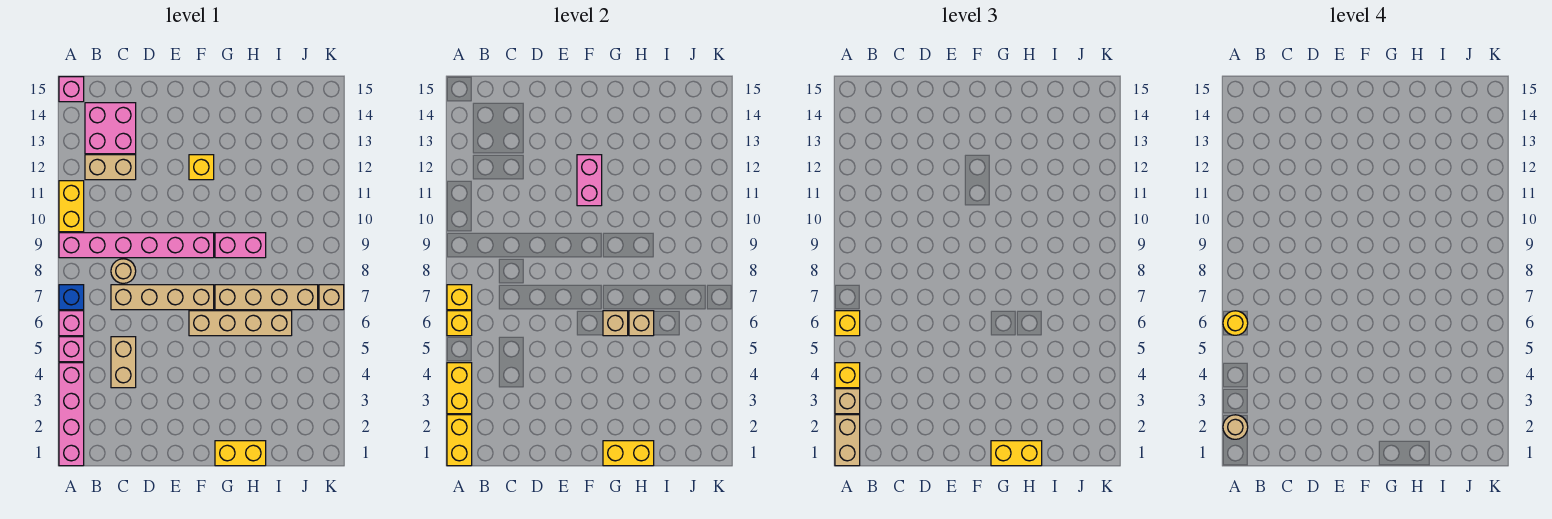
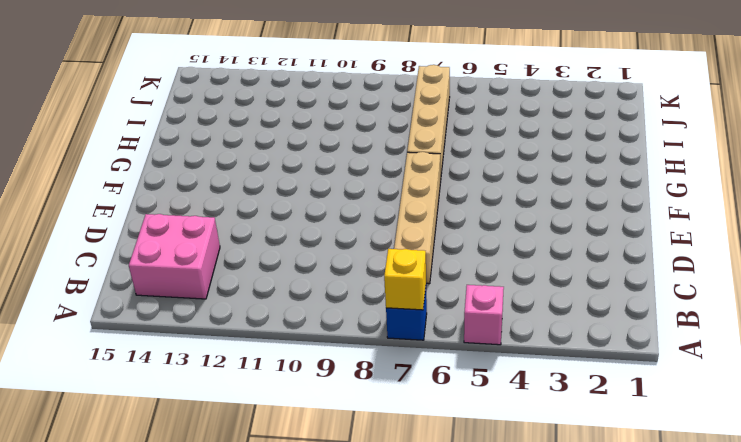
none -> pink 1x4 brick [59,363,84,466]
none -> pink 1x1 brick [59,311,84,336]
none -> pink 1x6 brick [59,233,214,258]
none -> yellow 1x2 brick [59,181,84,232]

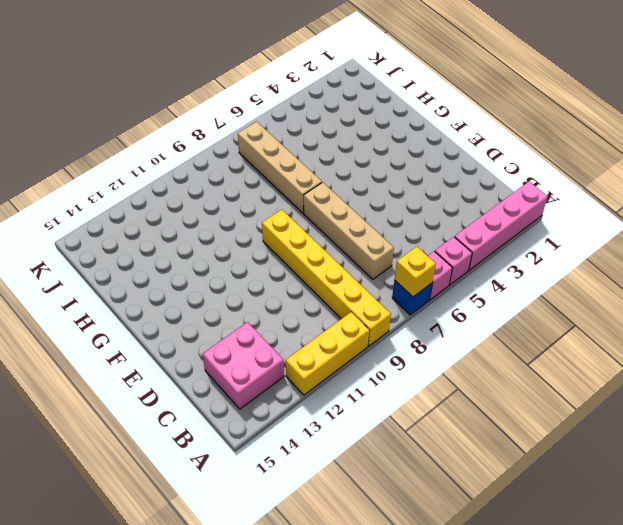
yellow 1x6 brick [262,210,391,346] -> pink 1x6 brick [59,233,214,258]
yellow 1x3 brick [286,312,370,395] -> yellow 1x2 brick [59,181,84,232]
none -> pink 1x1 brick [59,77,84,102]
none -> tan 1x2 brick [85,155,136,180]
none -> tan 1x2 brick [111,337,136,388]
none -> tan 1x1 round brick [111,259,136,283]

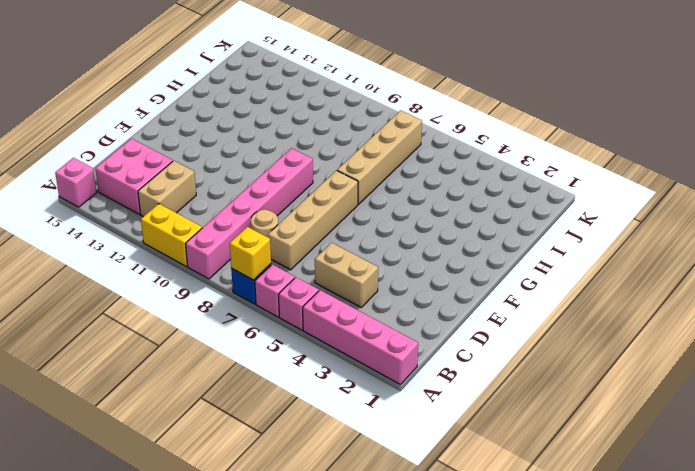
none -> tan 1x4 brick [189,311,292,336]
none -> yellow 1x1 brick [189,155,214,180]
none -> yellow 1x2 brick [215,441,266,466]
none -> pink 1x2 brick [215,233,266,258]

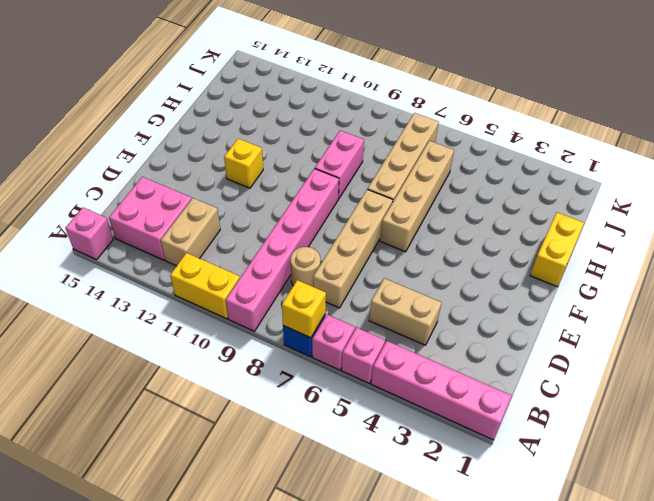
none -> tan 1x1 brick [319,285,344,310]
none -> yellow 1x2 brick [447,415,472,466]
none -> yellow 1x2 brick [447,363,472,414]
none -> yellow 1x1 brick [447,311,472,336]

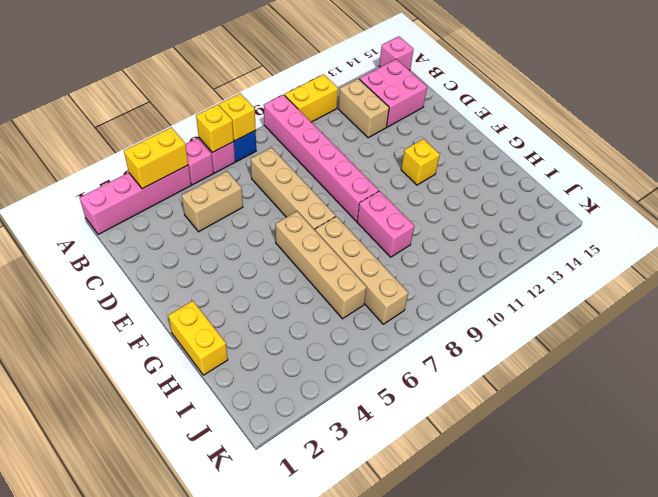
none -> tan 1x1 round brick [111,259,136,283]
none -> tan 1x1 brick [319,285,344,310]
none -> yellow 1x2 brick [447,415,472,466]
none -> pink 1x2 brick [577,155,602,206]

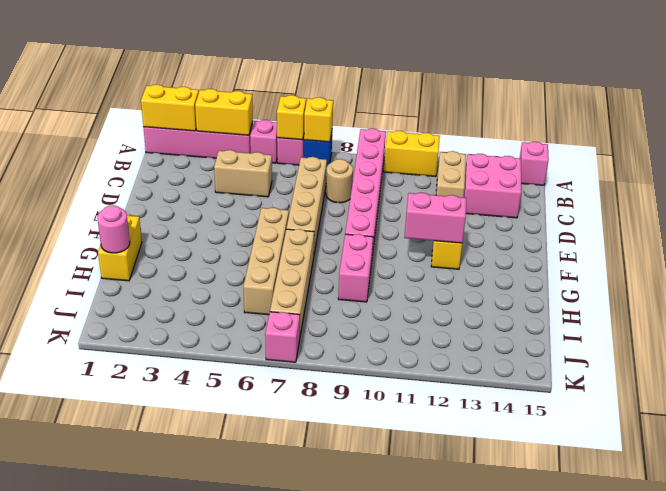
pink 1x1 round brick [97,205,130,253] -> yellow 1x2 brick [603,441,654,466]
pink 1x1 brick [265,312,300,362] -> tan 1x1 brick [319,285,344,310]
none -> tan 1x1 brick [603,311,628,336]
none -> tan 1x1 brick [629,311,654,336]
none -> tan 1x2 brick [835,415,860,466]
none -> tan 1x1 brick [835,389,860,414]

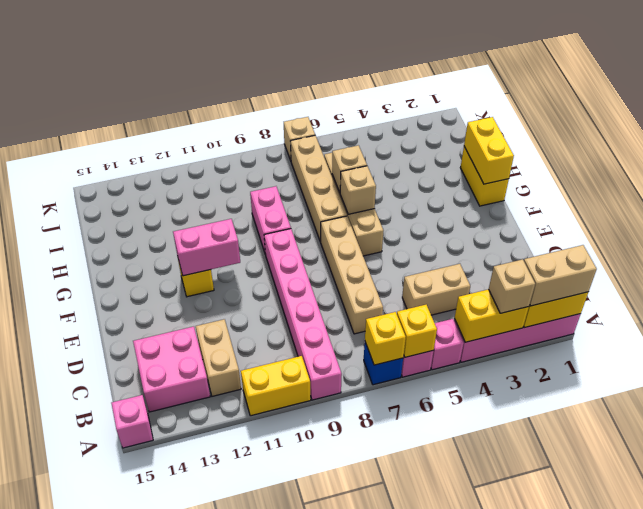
none -> tan 1x1 round brick [111,259,136,283]
none -> yellow 1x1 brick [835,363,860,388]
none -> yellow 1x1 brick [835,311,860,336]
none -> yellow 1x2 brick [991,441,1042,466]

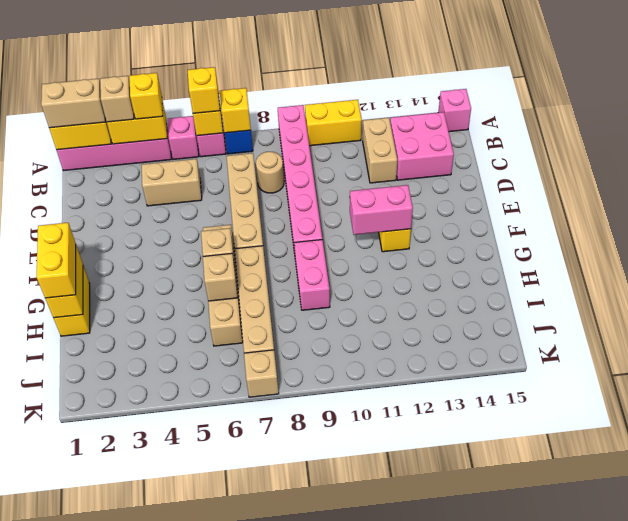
none -> tan 1x1 round brick [1223,415,1248,439]
none -> yellow 1x1 round brick [1223,311,1248,335]

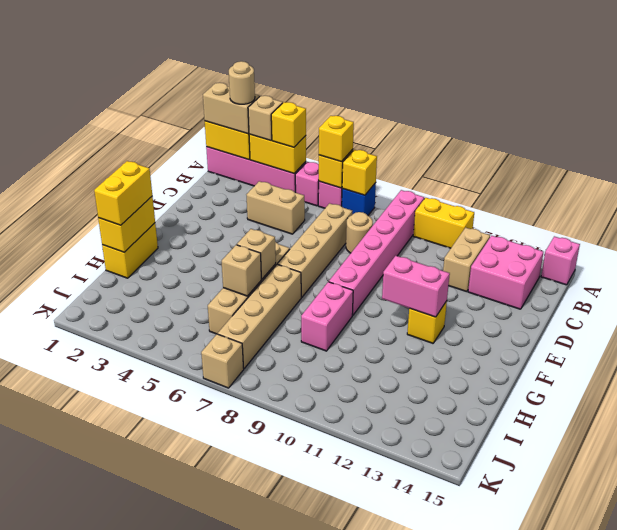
none -> yellow 1x1 round brick [1223,311,1248,335]

